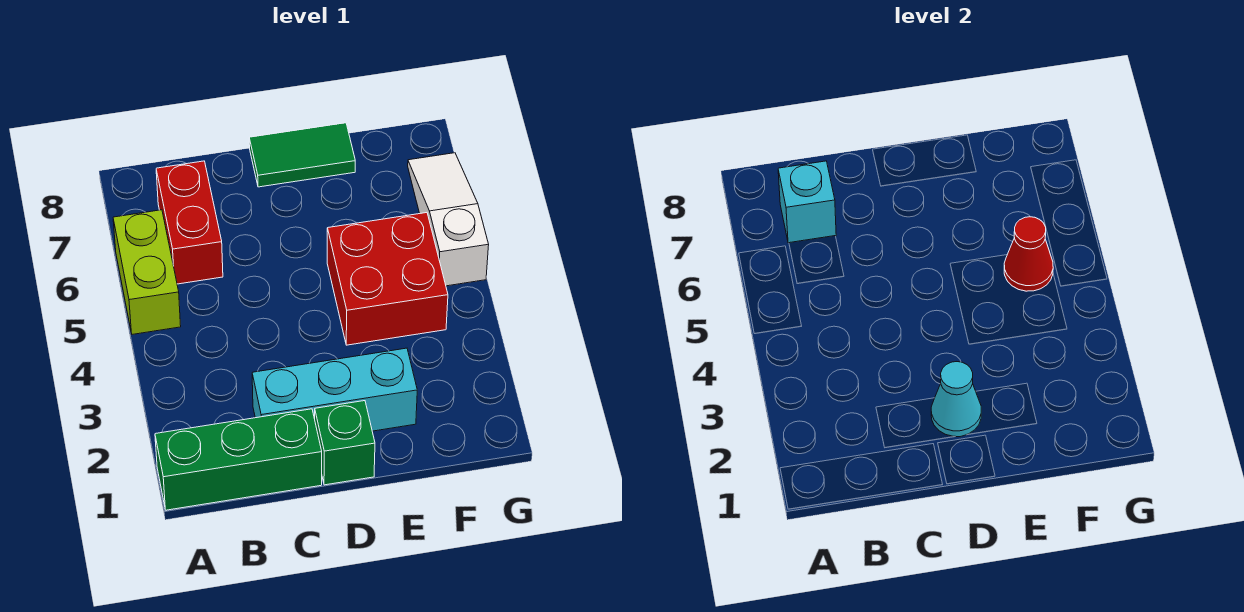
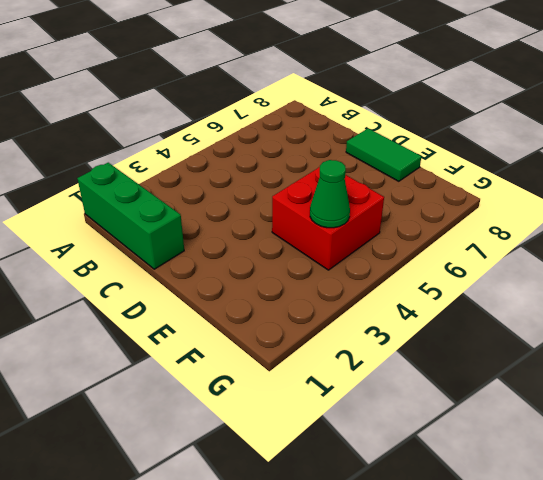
green 1x1 cone [310,160,350,228] -> none
none -> lime 1x2 brick [113,210,181,334]
none -> red 1x2 brick [156,161,223,284]

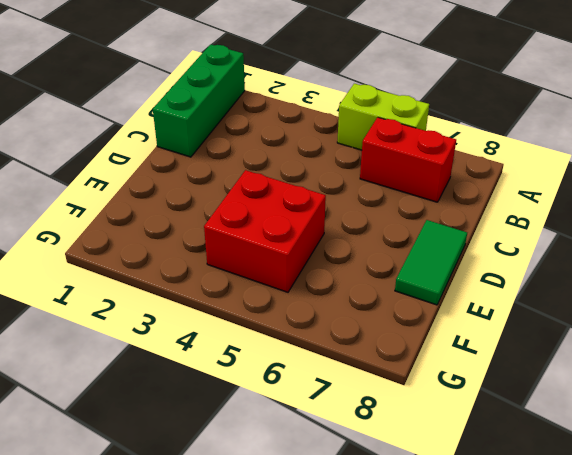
none -> cyan 1x3 brick [252,348,417,431]
none -> green 1x1 brick [315,401,375,485]

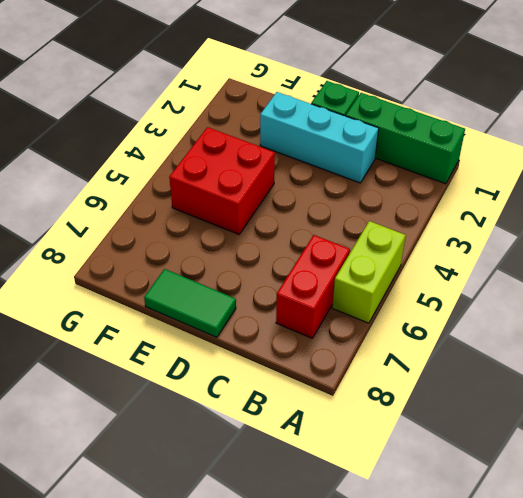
none -> white 1x3 slope [408,153,489,286]
none -> cyan 1x1 brick [778,161,836,243]

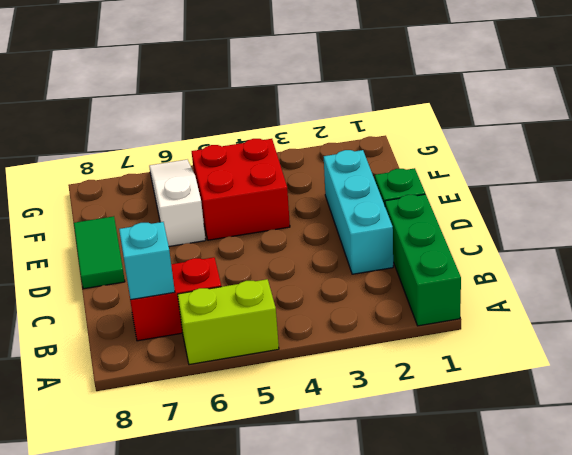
white 1x3 slope [149,160,206,247] -> white 1x3 slope turned to [408,153,489,286]
none -> cyan 1x1 cone [931,362,981,437]
none -> red 1x1 cone [1004,217,1053,291]

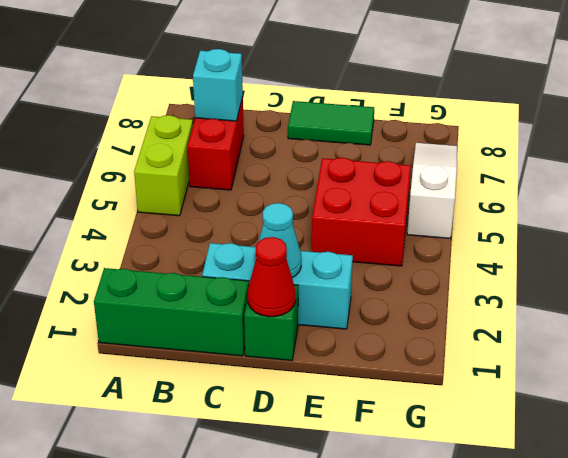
red 1x1 cone [248,237,296,317] -> red 1x1 cone moved to [1004,217,1053,291]

